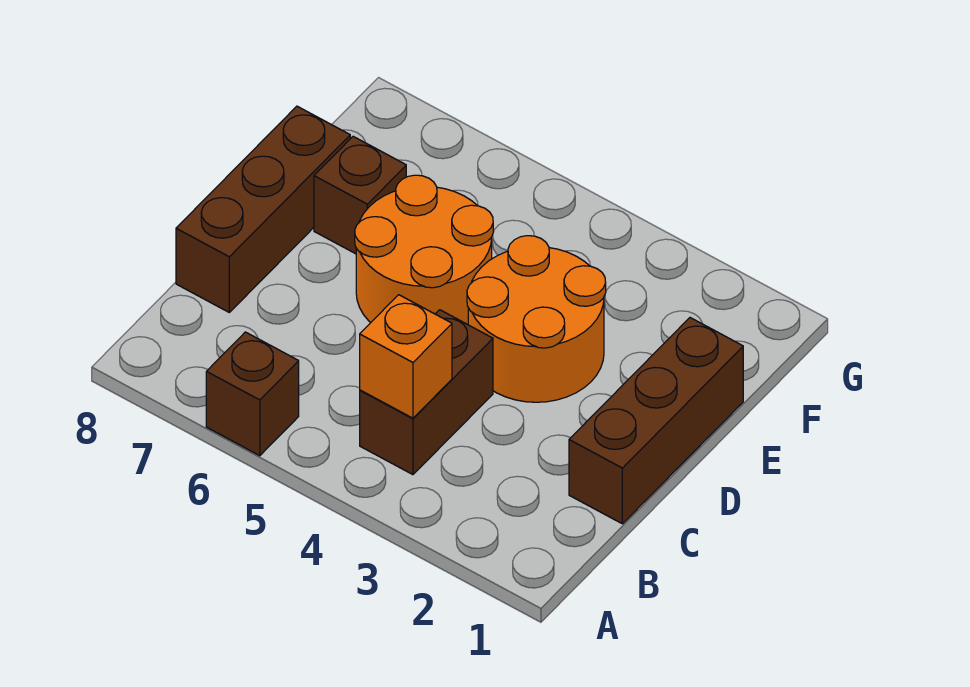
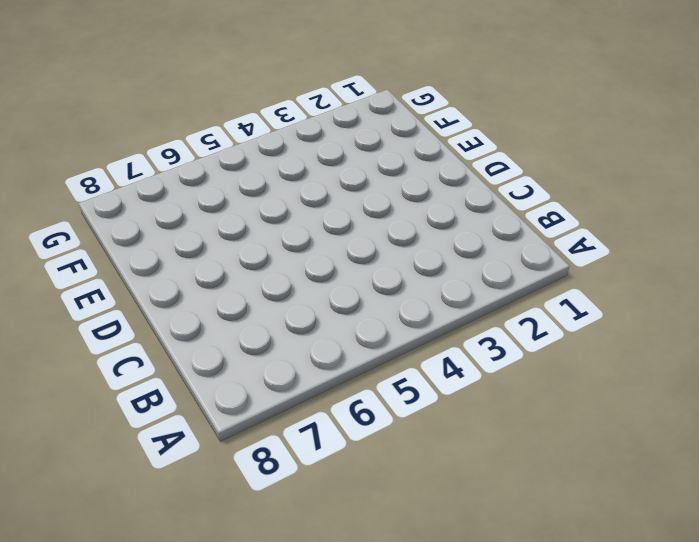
none -> brown 1x1 brick [206,332,299,456]
none -> brown 1x2 brick [360,310,493,475]

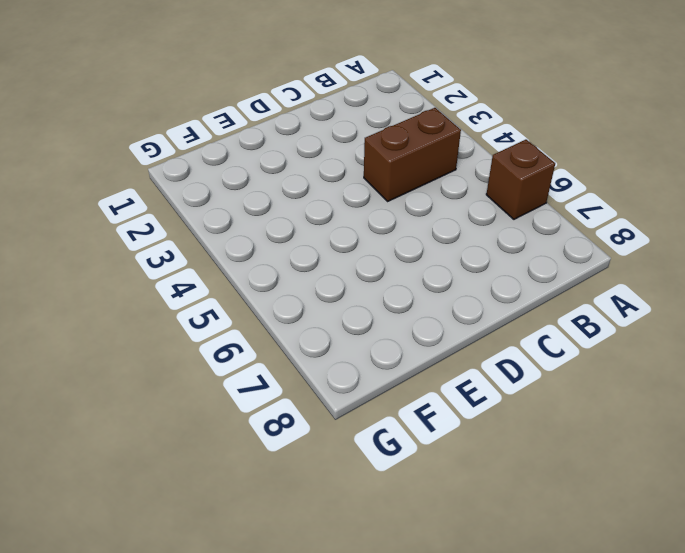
none -> brown 1x3 brick [569,318,743,524]
none -> brown 1x3 brick [176,106,350,312]

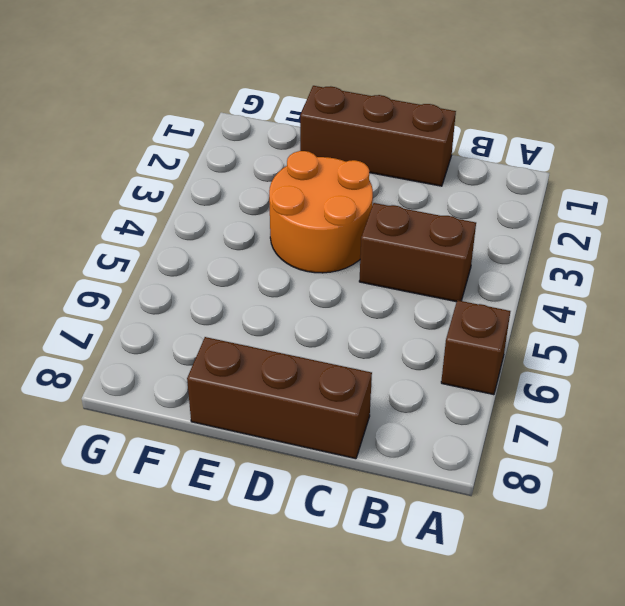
none -> orange 2x2 round brick [355,175,493,325]
none -> brown 1x1 brick [314,136,406,254]

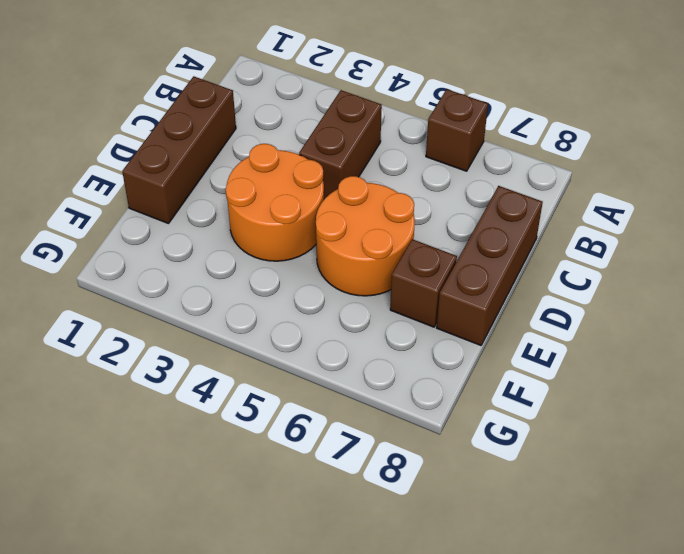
none -> orange 1x1 brick [360,295,452,418]

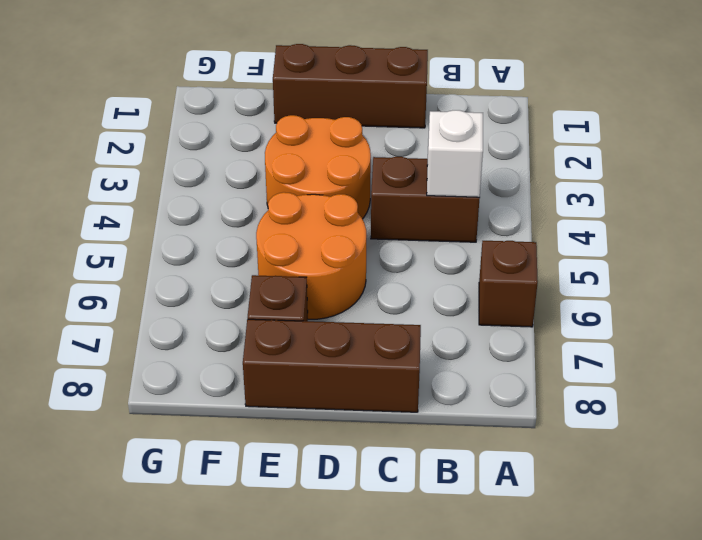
white 1x1 brick [427,110,483,197] -> orange 1x1 brick [360,295,452,418]

